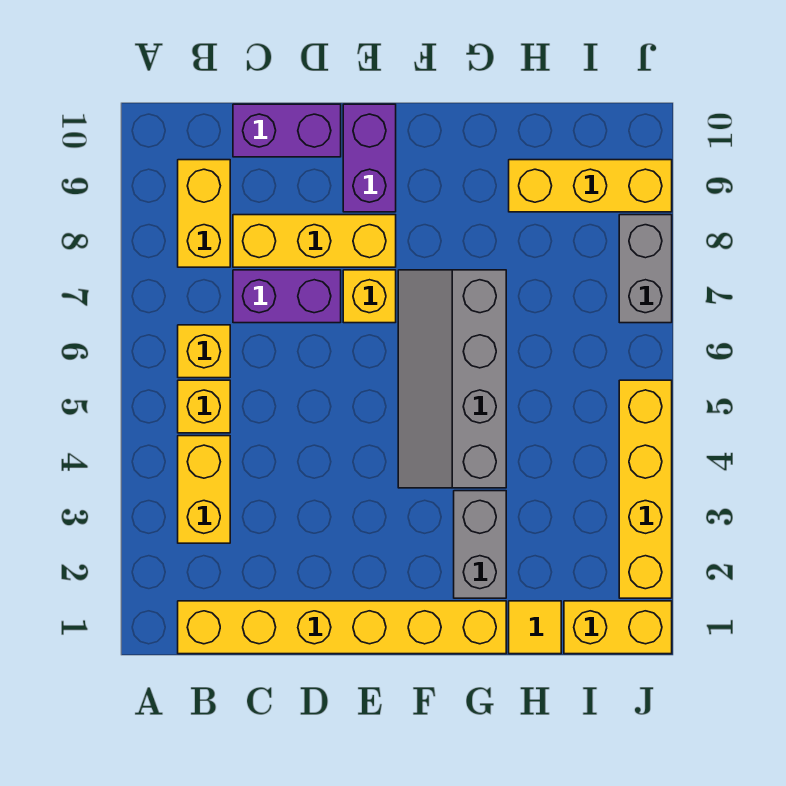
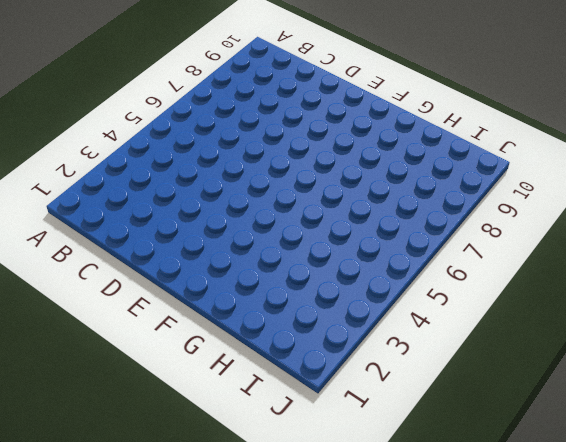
none -> yellow 1x6 brick [178,601,506,654]
none -> yellow 1x2 brick [178,436,230,543]
none -> yellow 1x1 brick [178,380,230,433]

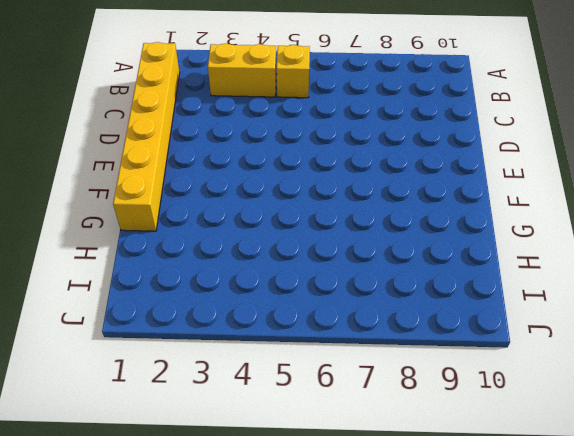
none -> yellow 1x1 brick [178,325,230,378]
none -> yellow 1x2 brick [178,160,230,267]
none -> purple 1x2 brick [233,270,341,323]

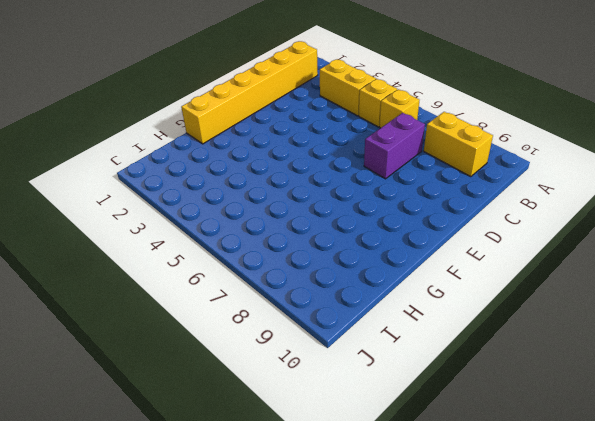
none -> yellow 1x3 brick [233,215,396,267]
none -> purple 1x2 brick [233,104,341,157]
none -> yellow 1x1 brick [343,270,396,323]

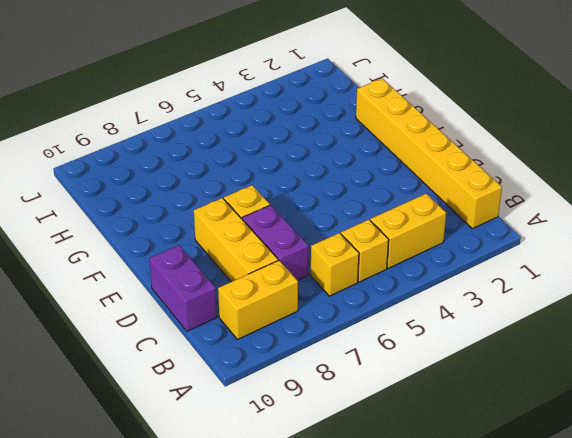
none -> purple 1x2 brick [343,104,396,212]
none -> grey 2x4 slope [398,270,506,488]
none -> grey 1x2 brick [454,491,506,598]

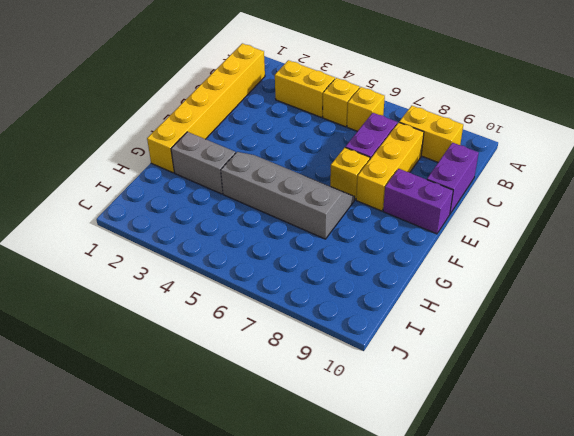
none -> yellow 1x1 tile [509,601,561,654]
none -> yellow 1x3 brick [509,160,672,212]
none -> yellow 1x2 brick [564,601,672,654]

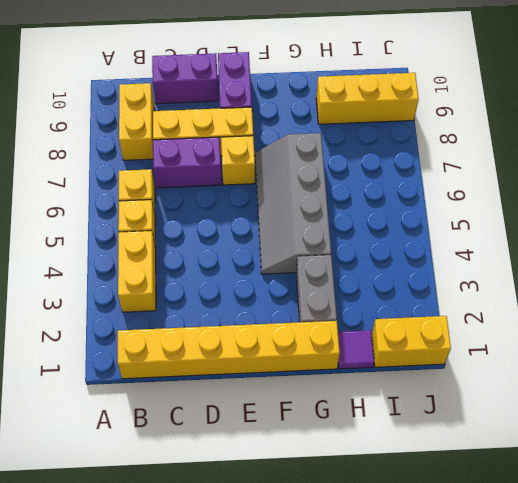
purple 1x1 tile [338,330,374,369] -> yellow 1x1 tile [509,601,561,654]
none -> yellow 1x4 brick [619,380,672,598]
none -> grey 1x2 brick [619,215,672,323]

